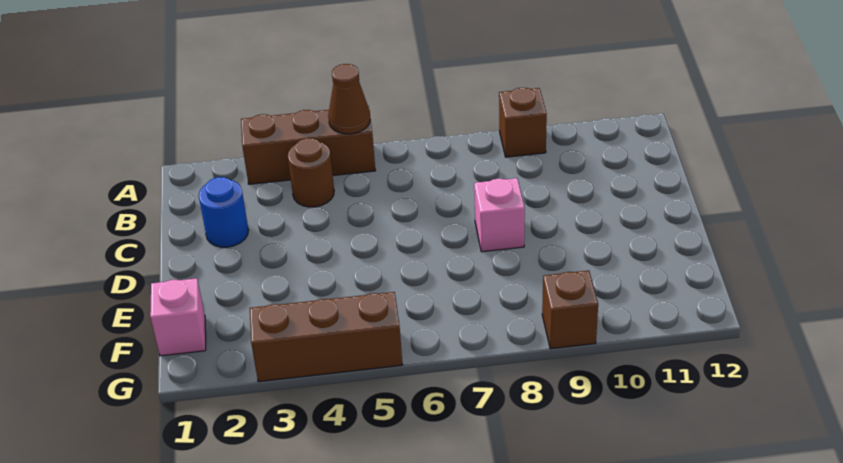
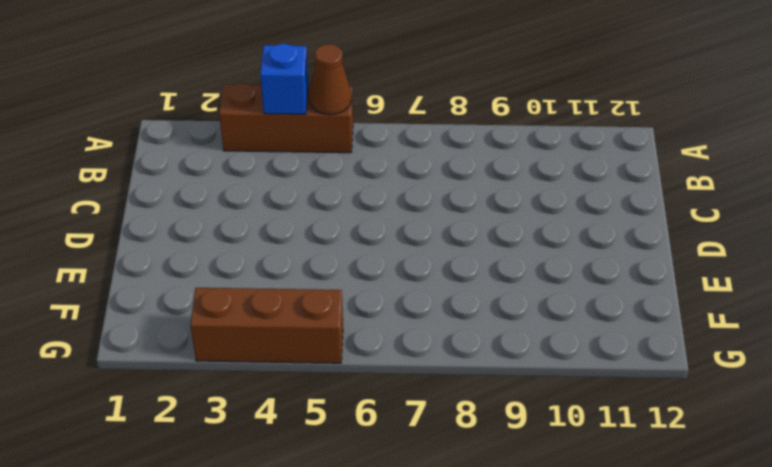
blue 1x1 brick [260,44,308,114] -> none
none -> brown 1x1 brick [499,88,547,157]
none -> brown 1x1 round brick [288,138,334,207]

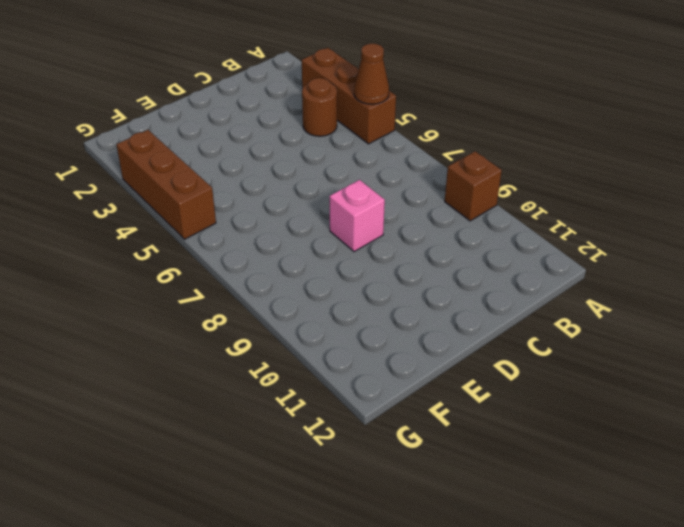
none -> blue 1x1 round brick [199,177,249,247]
none -> pink 1x1 brick [150,278,206,356]

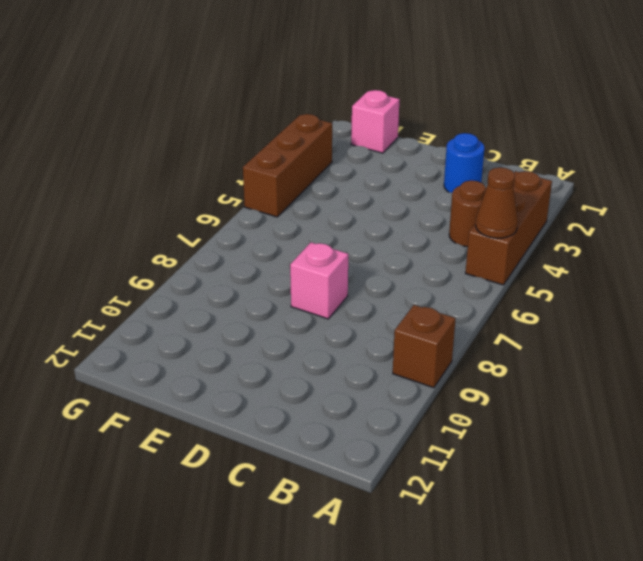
none -> brown 1x1 brick [542,270,598,349]

